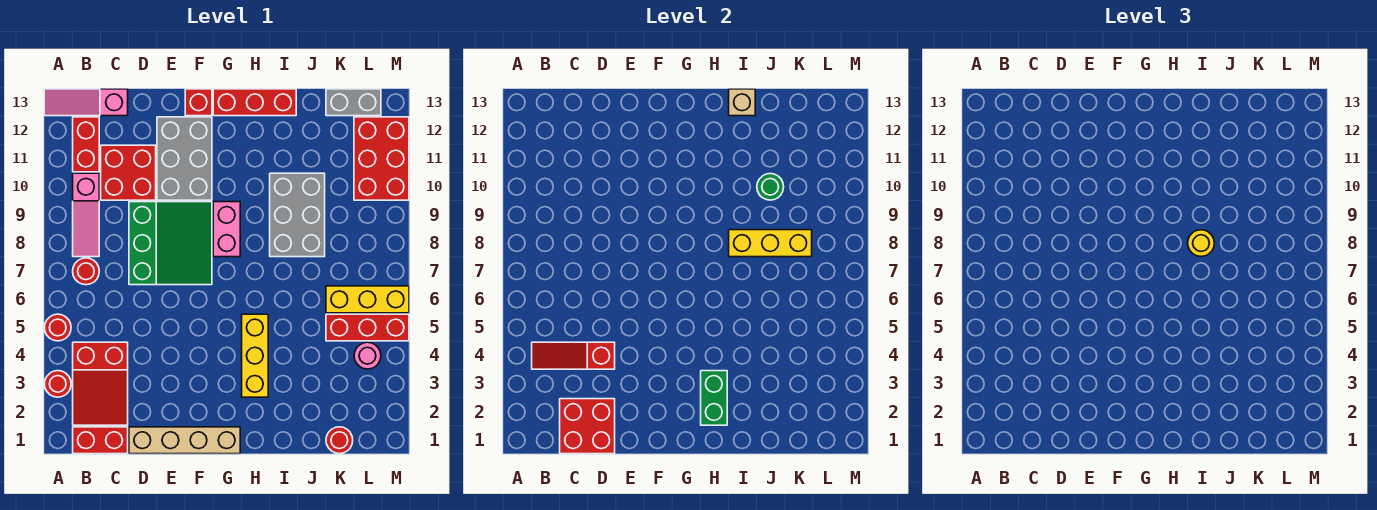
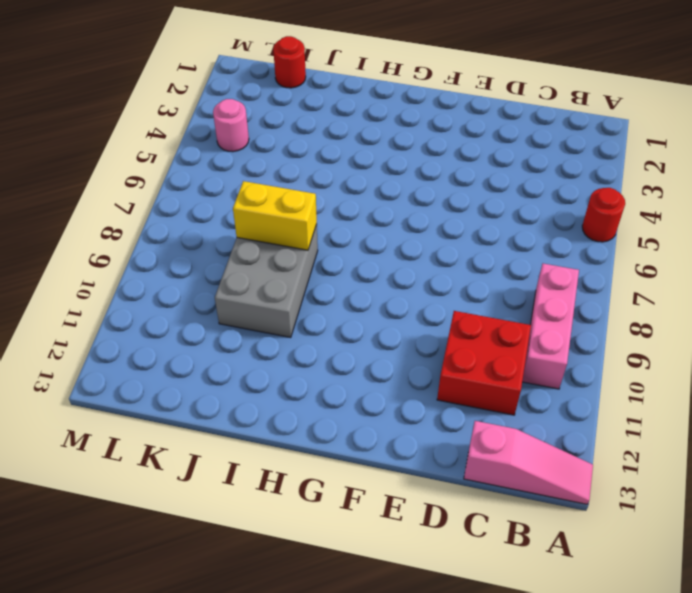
pink 1x3 brick [522,264,579,389] -> pink 1x3 slope [73,173,99,257]
yellow 1x2 brick [233,181,317,250] -> yellow 1x3 brick [729,230,812,257]
none -> red 1x1 round brick [45,371,71,397]
none -> red 1x2 brick [73,427,128,454]
none -> red 2x3 slope [73,342,128,425]
none -> red 1x1 round brick [73,258,99,285]

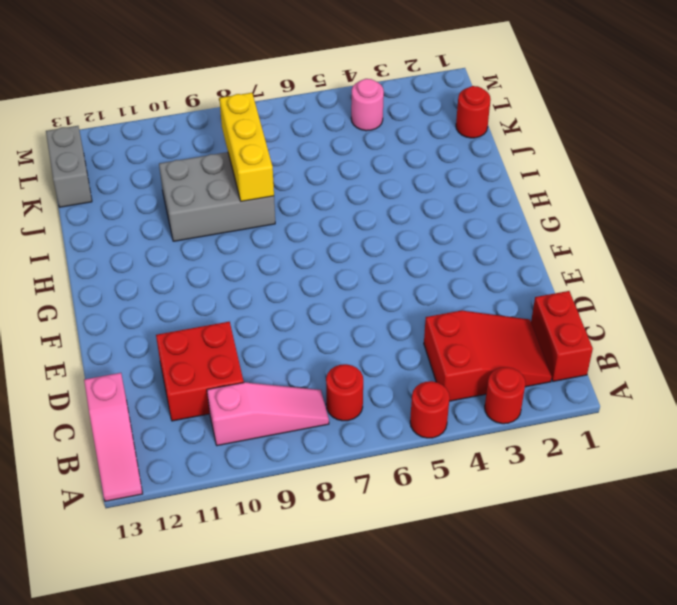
none -> red 1x2 brick [73,117,99,172]
none -> tan 1x4 brick [129,427,240,454]
none -> green 3x3 slope [129,202,212,285]
none -> grey 2x3 brick [157,117,212,200]

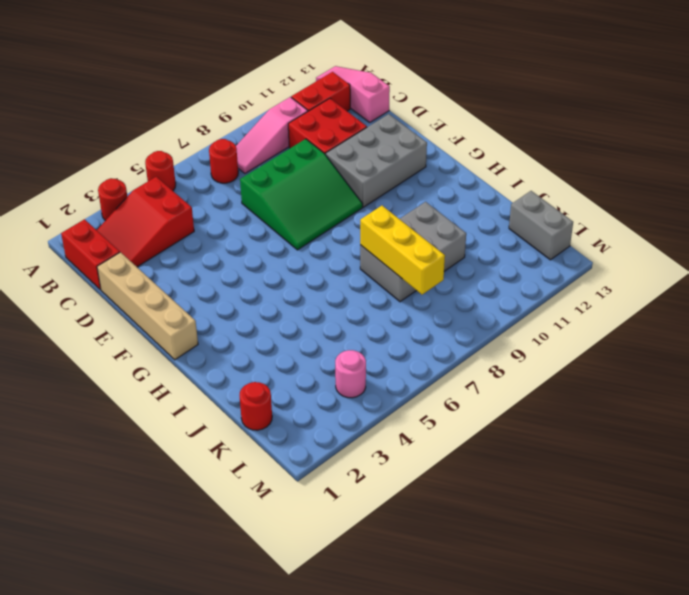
none -> red 1x1 brick [185,89,212,116]
none -> pink 1x2 brick [213,202,240,257]
none -> red 1x3 brick [213,89,296,116]
none -> yellow 1x3 brick [242,314,268,397]

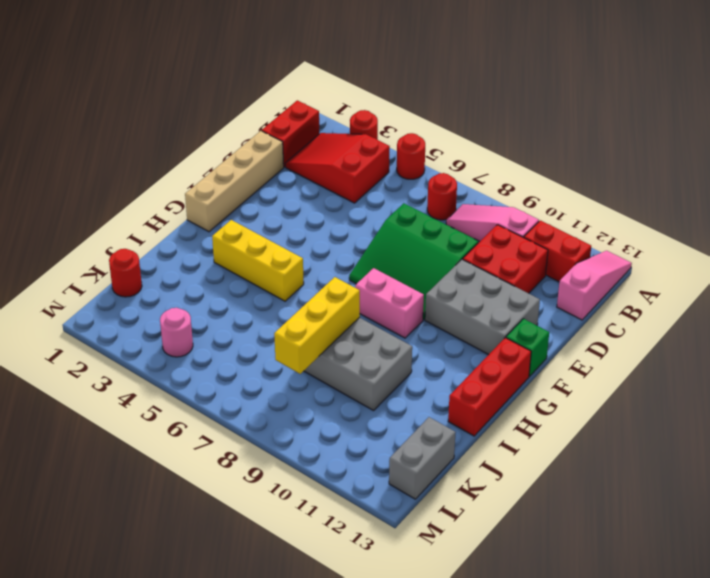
green 1x1 brick [506,319,549,376] -> red 1x1 brick [185,89,212,116]
none -> red 1x3 brick [326,314,409,341]
none -> yellow 1x3 brick [326,286,409,313]
none -> red 2x3 brick [354,117,409,200]
none -> red 1x3 slope [532,342,615,369]

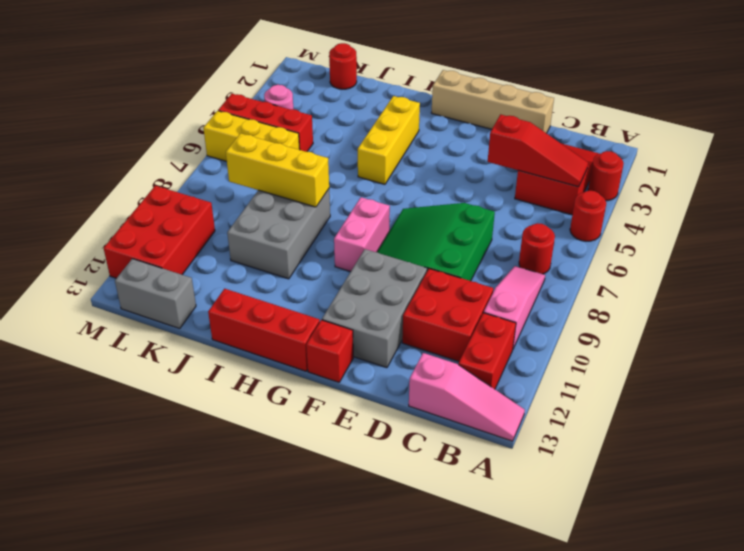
none -> red 1x2 brick [73,427,128,454]
none -> red 2x2 brick [560,399,615,454]
none -> green 1x2 brick [701,371,727,425]
none -> tan 1x1 brick [729,89,755,116]

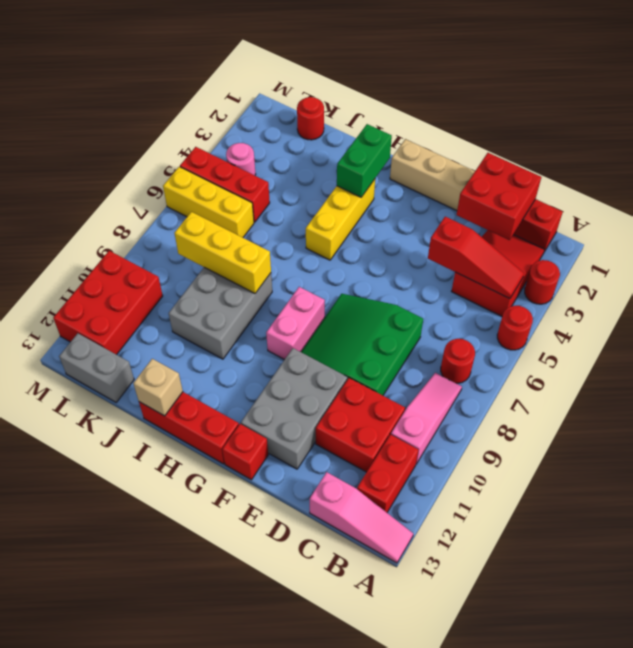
none -> green 1x1 round brick [757,173,784,200]
none -> yellow 1x1 round brick [1188,230,1214,256]

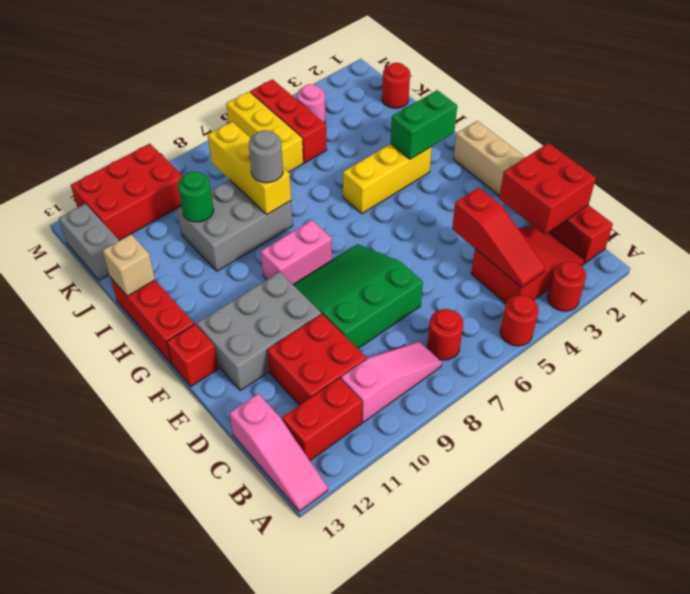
grey 1x1 round brick [249,130,283,183] -> yellow 1x1 round brick [1188,230,1214,256]

